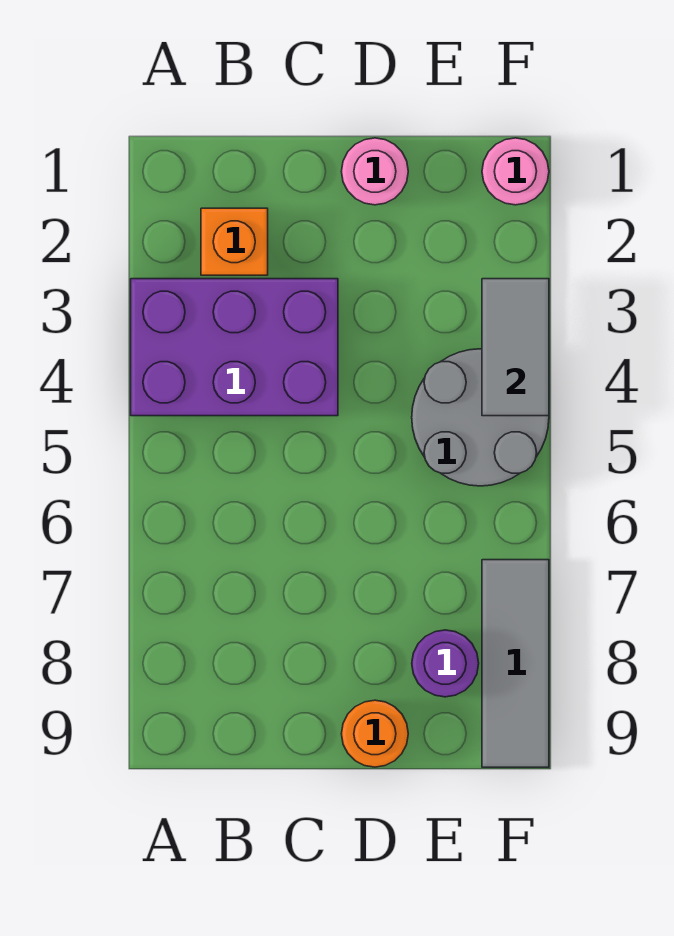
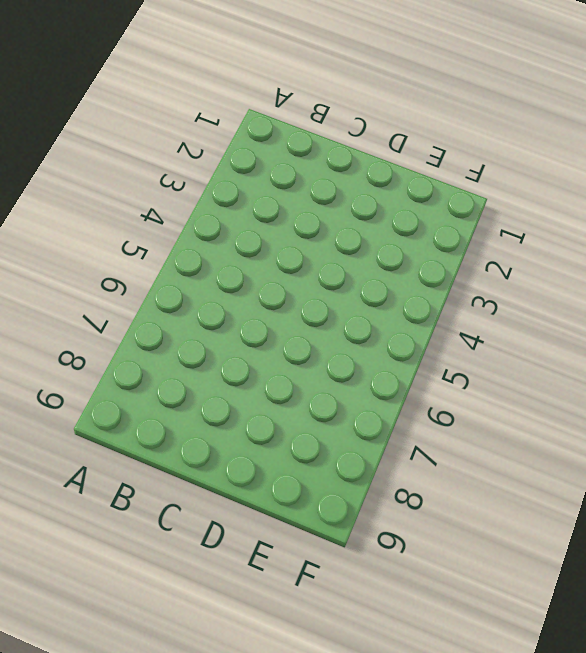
none -> purple 2x3 brick [131,279,338,416]
none -> orange 1x1 brick [201,208,268,275]

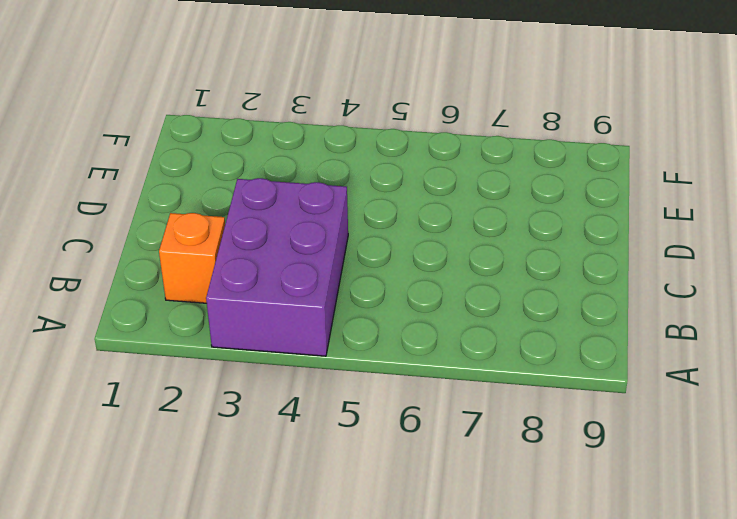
none -> pink 1x1 round brick [342,138,408,205]
none -> orange 1x1 round brick [341,700,408,767]

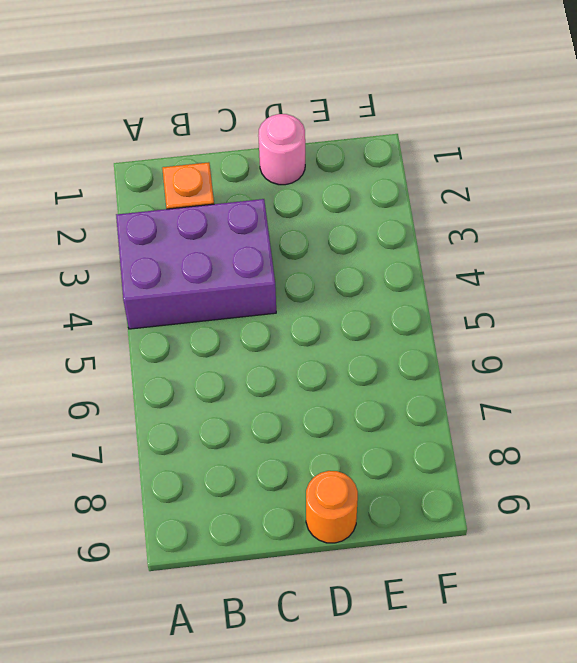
none -> grey 2x2 round brick [412,349,549,486]
none -> purple 1x1 round brick [412,630,479,697]

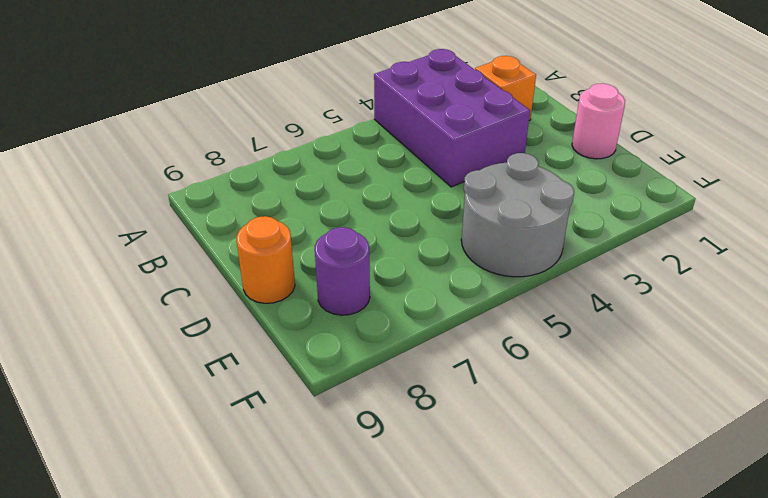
none -> pink 1x1 round brick [482,138,549,205]
none -> grey 1x3 tile [482,560,549,767]

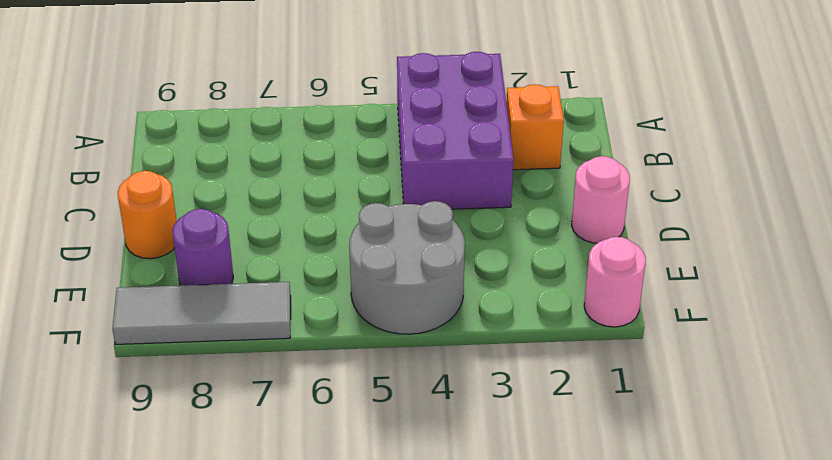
none -> grey 1x2 tile [482,279,549,416]

